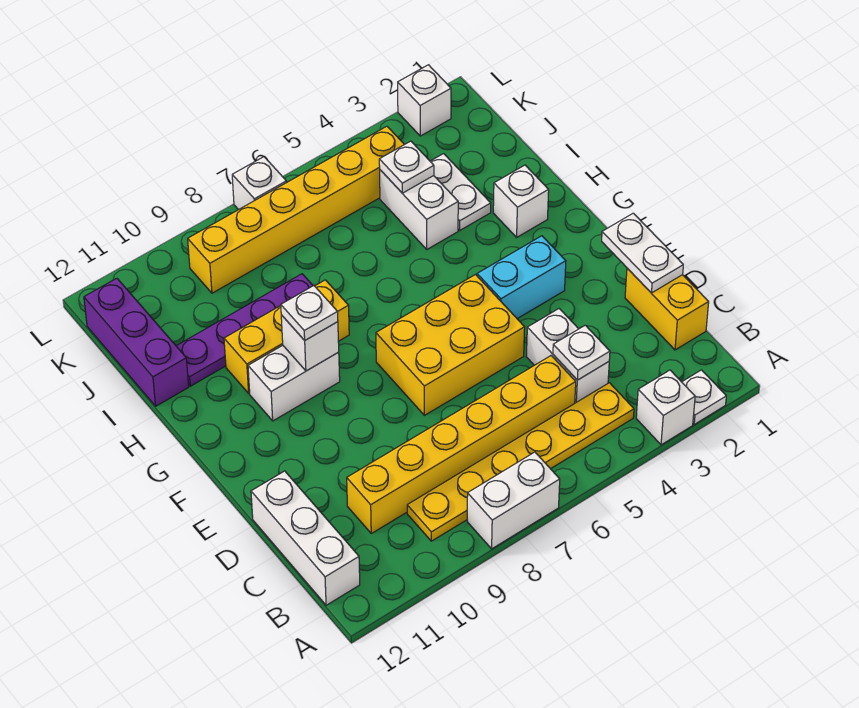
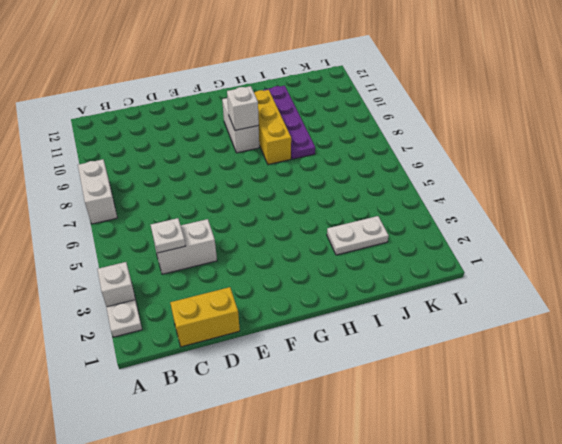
none -> yellow 1x6 plate [407,383,634,541]
none -> white 1x3 brick [251,471,360,605]
none -> yellow 1x6 brick [347,356,576,533]

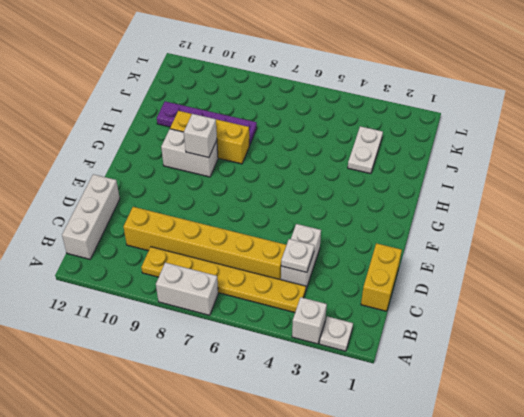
none -> yellow 2x3 brick [376,275,525,415]
none -> cyan 1x2 brick [477,236,566,319]
none -> white 1x1 brick [493,165,549,237]

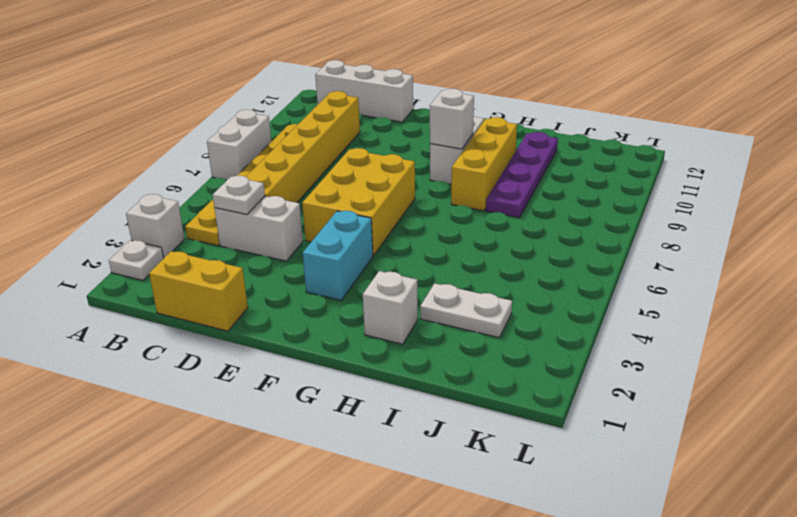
none -> white 1x2 brick [380,170,458,249]
none -> purple 1x3 brick [84,278,189,406]
none -> yellow 1x6 brick [188,126,404,293]

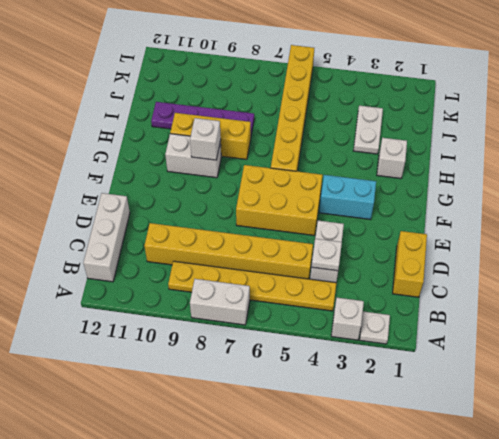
yellow 1x6 brick [271,45,314,171] -> yellow 1x6 brick turned to [188,126,404,293]
none -> white 1x2 brick [380,170,458,249]
none -> purple 1x3 brick [84,278,189,406]
none -> white 1x1 brick [398,65,451,136]

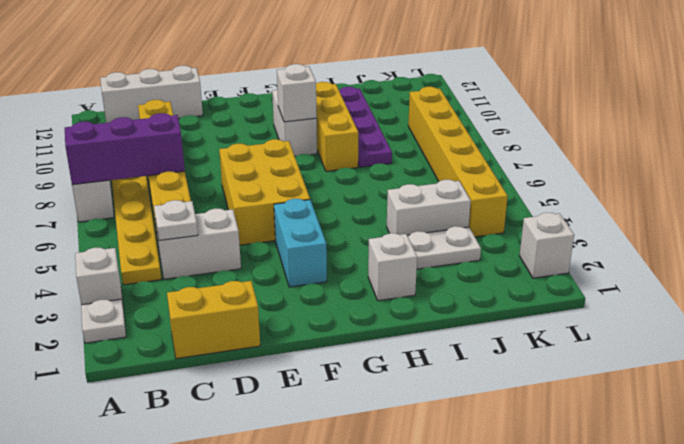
purple 1x3 brick [65,113,185,185] -> purple 1x3 brick moved to [84,278,189,406]
none -> white 1x1 brick [232,157,287,210]
none -> white 1x2 plate [602,213,683,293]
none -> white 1x1 plate [379,141,434,193]

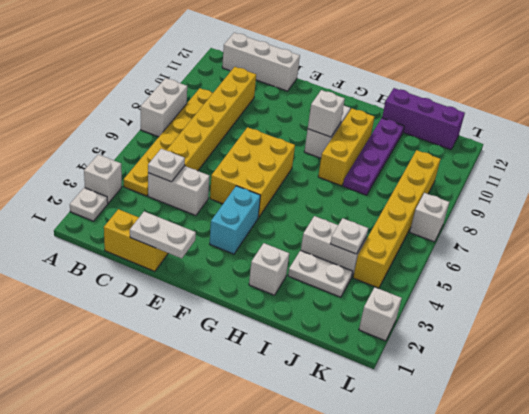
none -> white 1x1 plate [281,286,338,340]

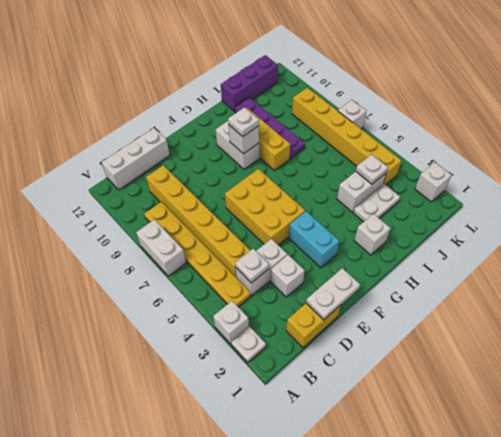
white 1x1 brick [270,255,305,297] -> none

